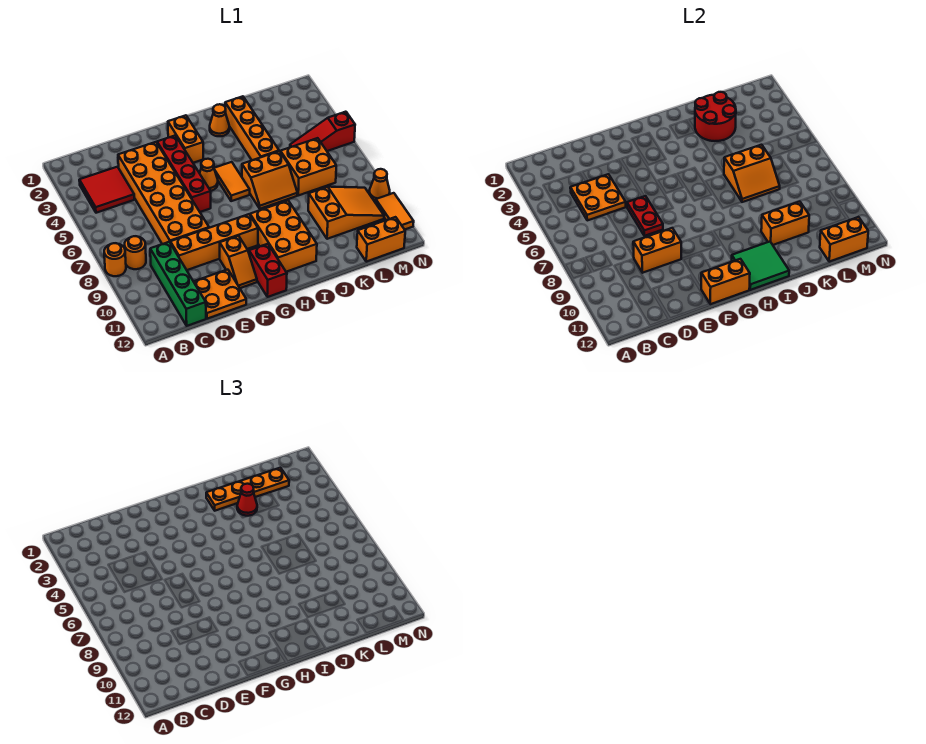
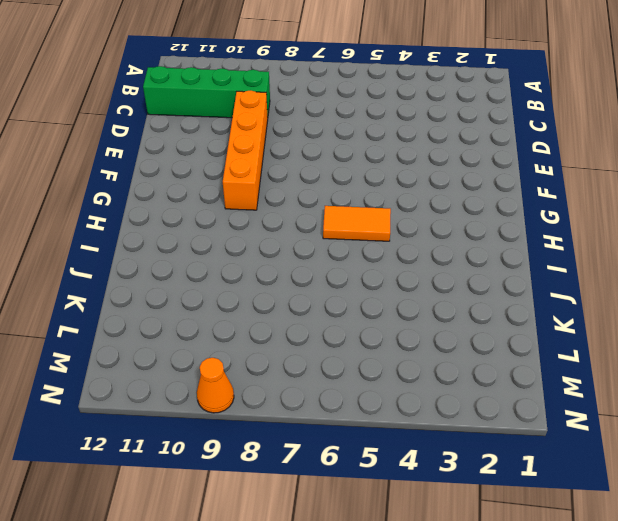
none -> orange 1x1 round brick [104,243,126,276]
none -> red 2x2 tile [79,167,134,213]
none -> orange 1x1 round brick [125,236,146,269]
none -> orange 2x6 brick [118,142,209,244]

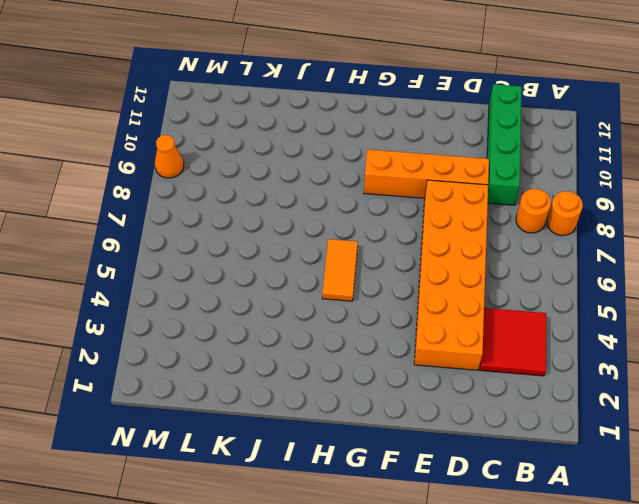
none -> orange 2x2 plate [194,270,246,319]
none -> red 1x4 brick [157,135,211,212]
none -> orange 1x2 slope [220,236,257,288]
none -> orange 1x2 brick [168,115,203,163]

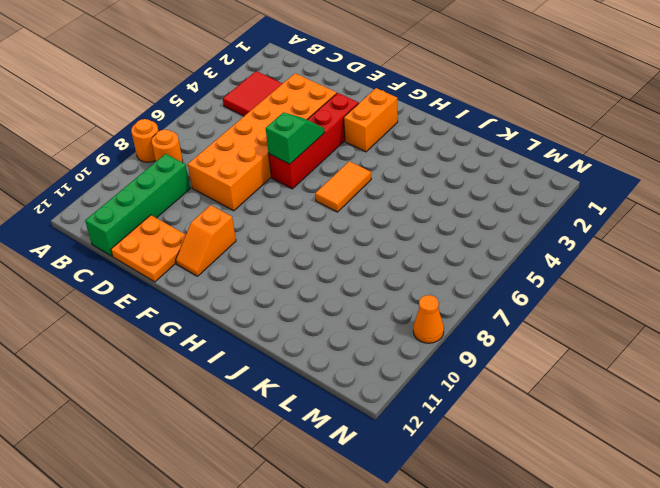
green 1x2 slope [266,112,325,164] -> none
none -> orange 1x4 brick [170,214,258,270]
none -> orange 1x1 cone [200,159,218,191]
none -> red 1x2 brick [249,244,287,297]
none -> orange 2x3 brick [250,201,317,272]

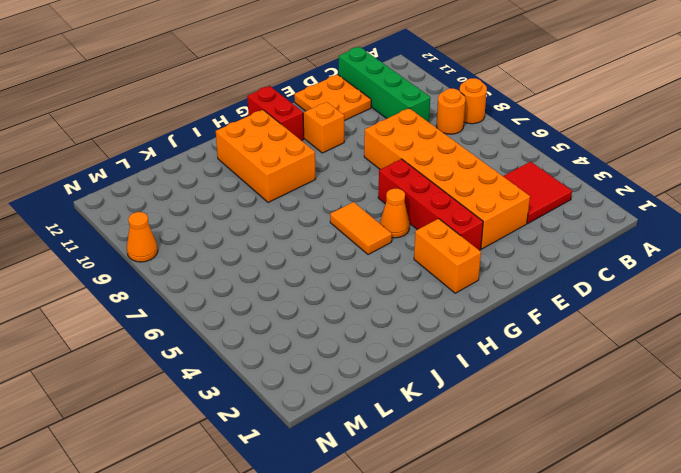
none -> orange 1x4 brick [170,214,258,270]
none -> orange 1x1 cone [210,104,229,136]
none -> orange 2x2 slope [242,151,297,209]
none -> orange 1x4 brick [225,96,279,160]

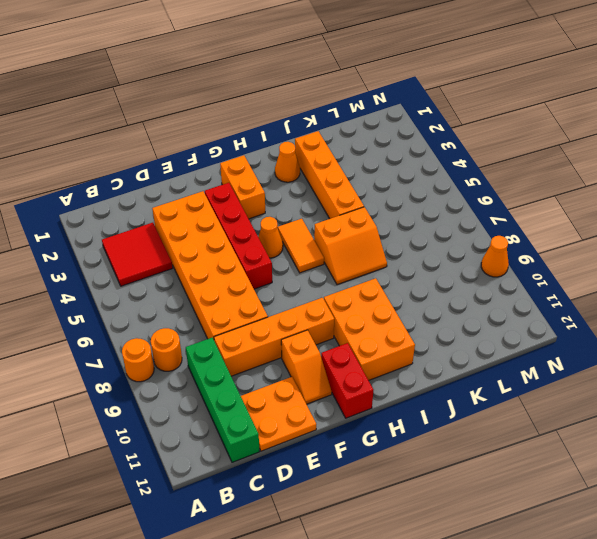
none -> orange 2x2 brick [281,138,336,195]
none -> orange 2x3 slope [308,187,384,239]
none -> red 1x3 slope [290,112,355,151]
none -> orange 1x2 brick [357,217,405,262]

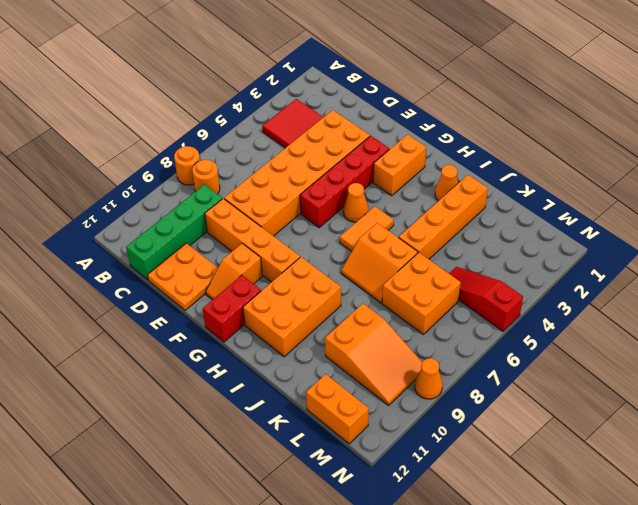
none -> orange 1x2 tile [376,193,414,230]
none -> orange 2x2 plate [570,174,626,220]
none -> orange 1x2 brick [633,228,681,273]
none -> red 1x2 plate [627,196,663,236]

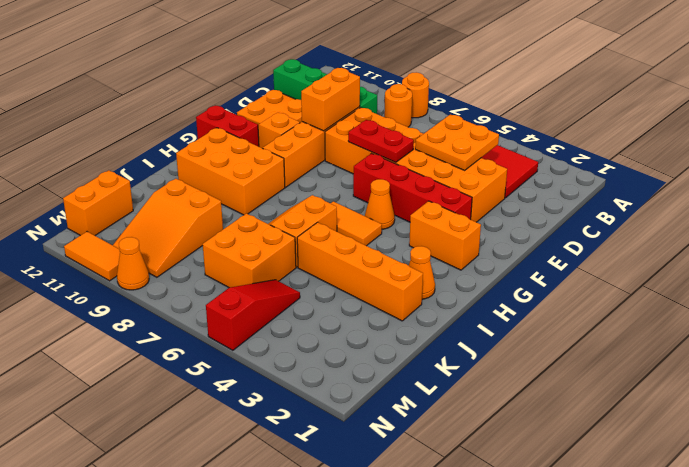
none -> orange 1x2 brick [701,259,750,304]
none -> green 2x2 tile [732,242,789,290]
none -> red 2x2 round brick [695,92,736,141]
none -> orange 2x2 slope [724,145,780,202]

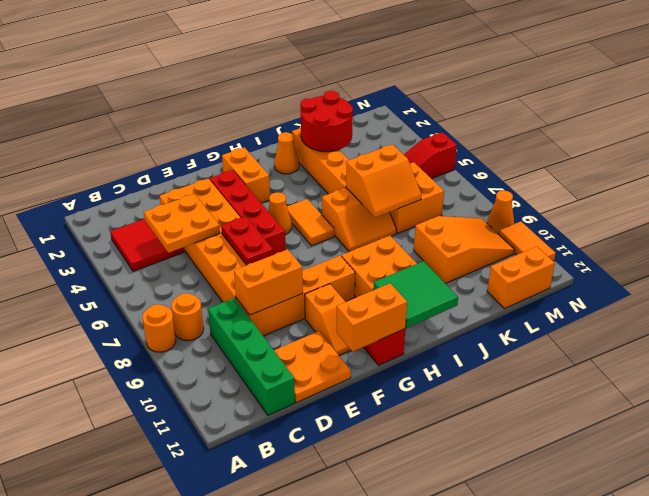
none -> orange 1x2 brick [761,202,809,245]
none -> orange 1x2 brick [820,217,868,262]
none -> orange 1x4 plate [206,468,289,511]
none -> red 1x1 cone [237,484,257,516]

